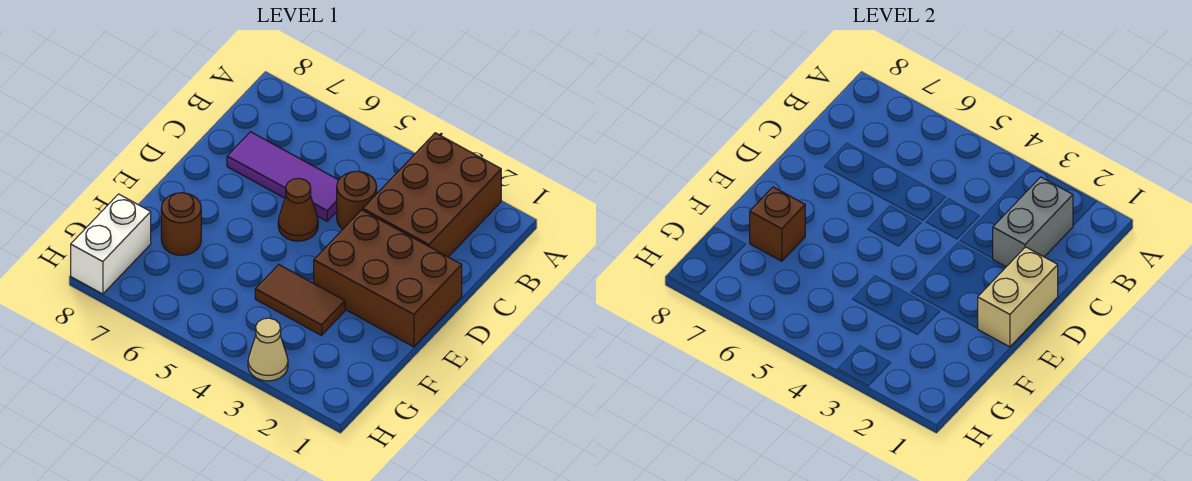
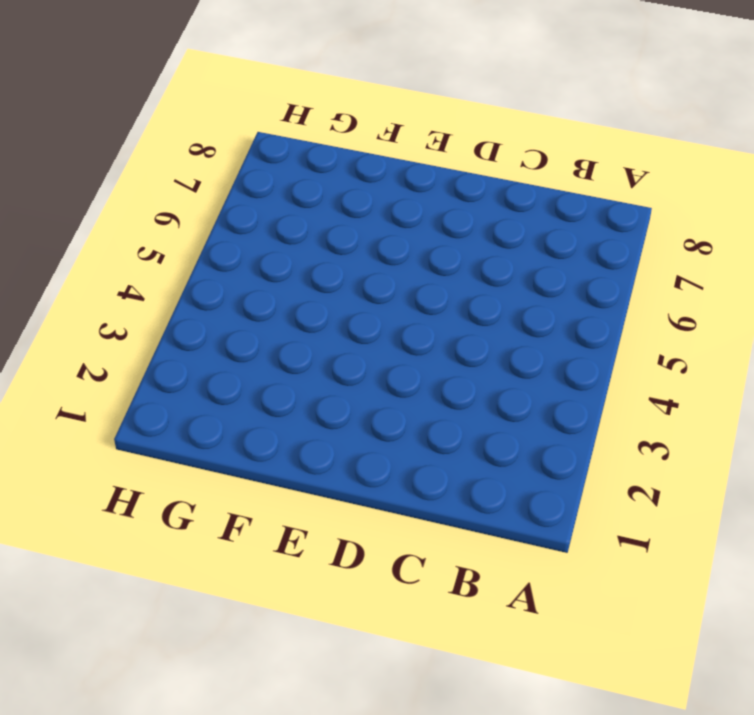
none -> brown 2x3 brick [363,133,501,257]
none -> brown 1x1 round brick [337,171,377,229]
none -> purple 1x3 tile [227,132,339,221]

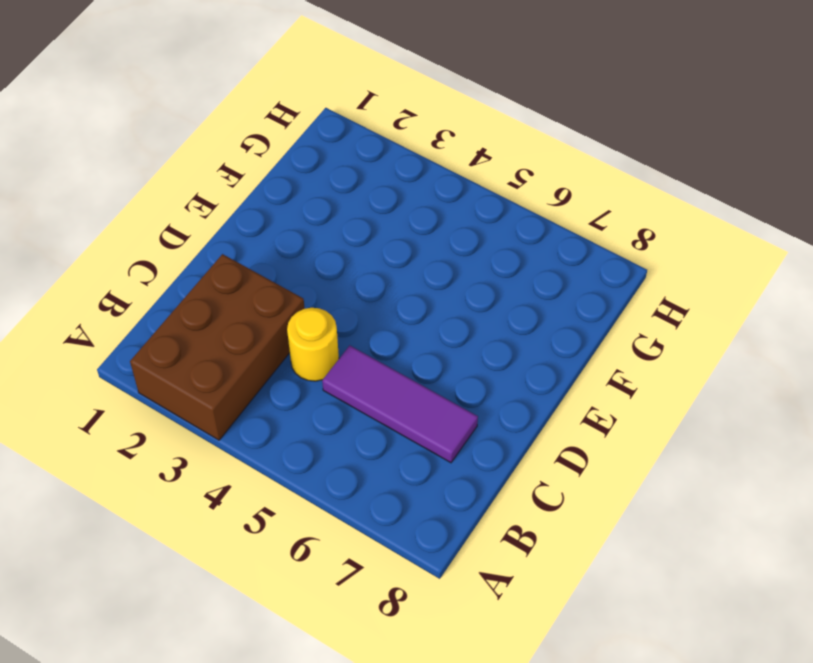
yellow 1x1 round brick [287,308,339,381] -> brown 1x1 round brick [337,171,377,229]
none -> brown 2x3 brick [314,210,462,347]
none -> brown 1x1 cone [278,178,318,241]
none -> brown 1x2 tile [255,265,345,335]

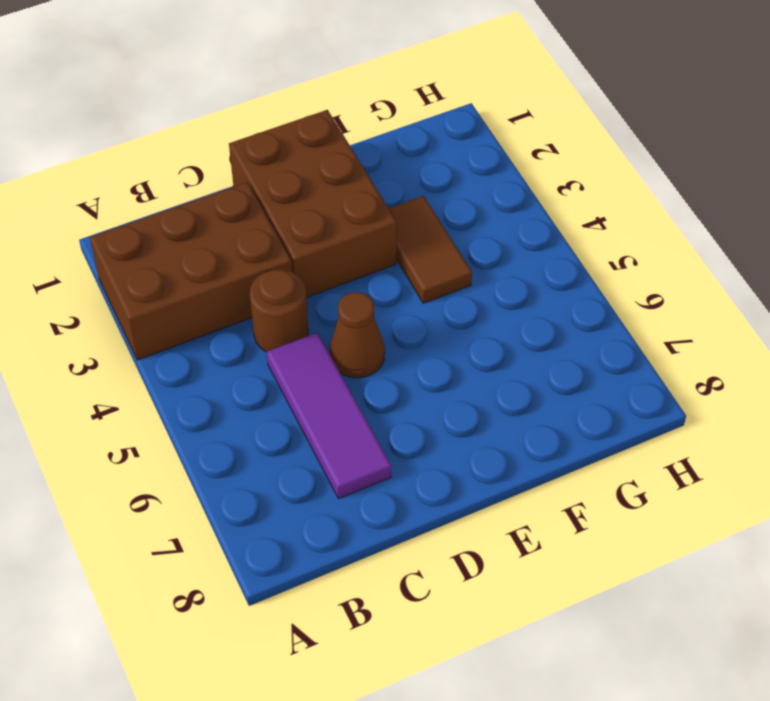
none -> brown 1x1 round brick [161,193,201,255]
none -> white 1x2 brick [71,194,151,294]
none -> tan 1x1 cone [248,318,288,381]

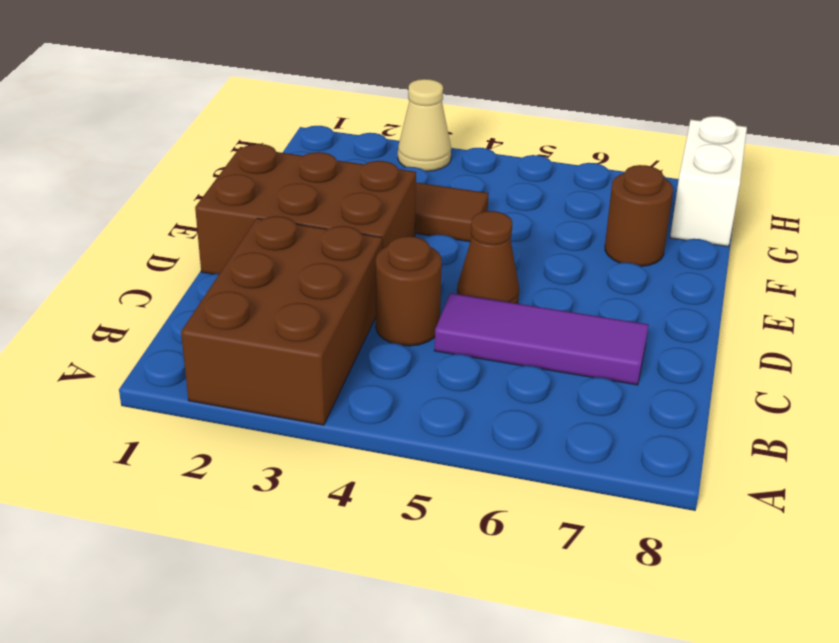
none -> grey 1x2 brick [992,177,1073,267]
none -> tan 1x2 brick [977,247,1058,347]
none -> brown 1x1 brick [750,187,805,261]

